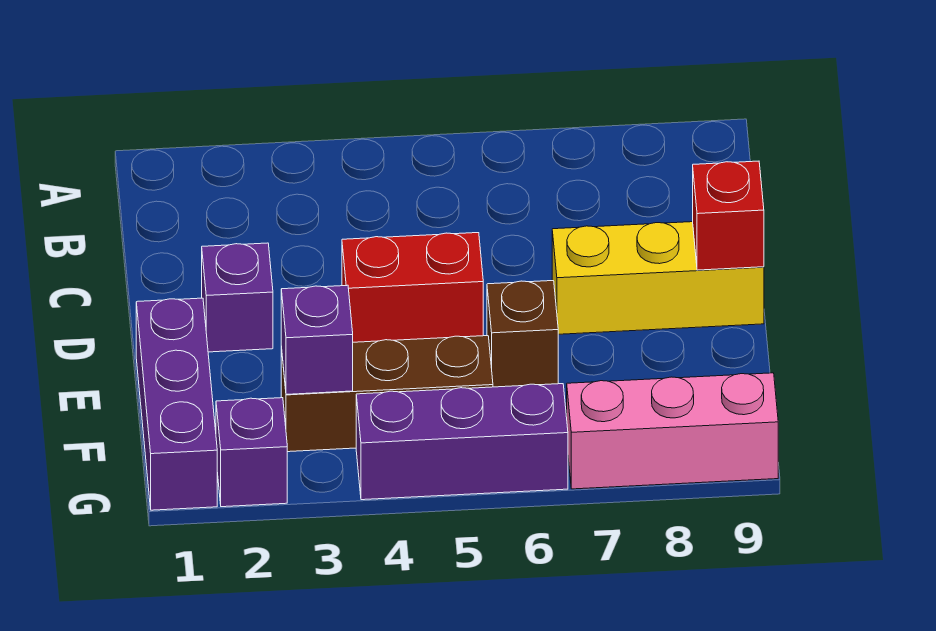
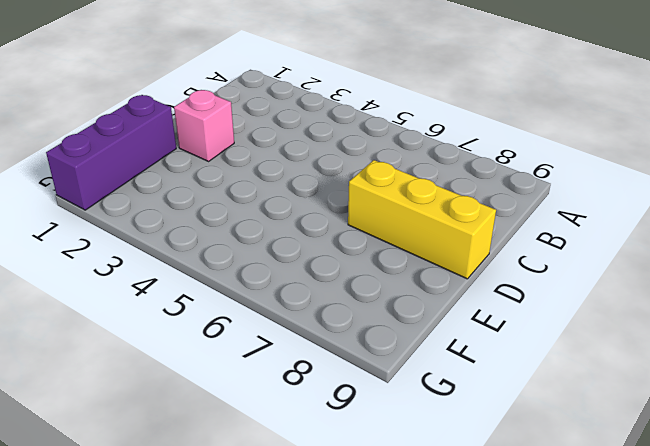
pink 1x1 brick [174,90,234,161] -> purple 1x1 brick [202,243,273,352]
none -> red 1x2 brick [342,233,483,342]
none -> brown 1x1 brick [487,281,558,387]

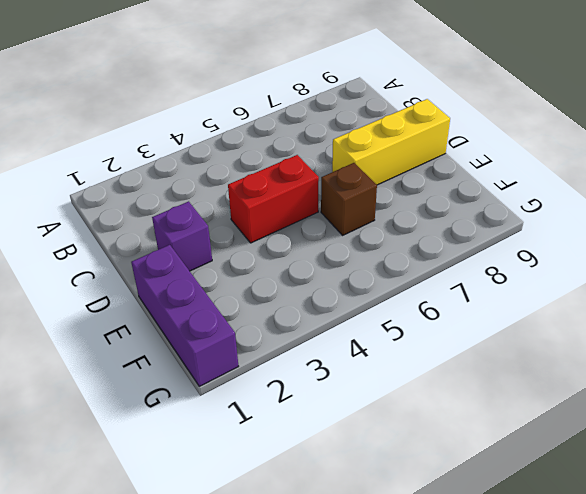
none -> brown 1x3 brick [281,336,493,452]
none -> purple 1x1 brick [216,398,287,507]

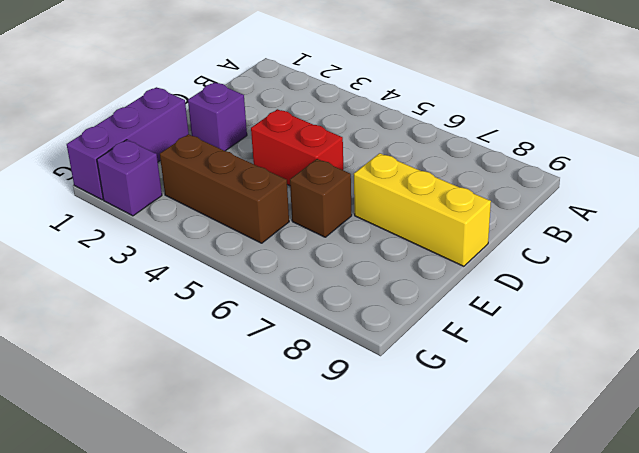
none -> purple 1x3 brick [356,384,568,500]
none -> pink 1x3 brick [567,373,778,489]

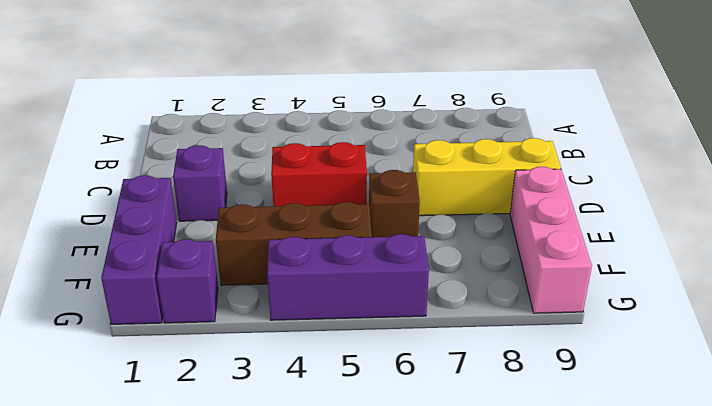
pink 1x3 brick [510,167,592,313] -> pink 1x3 brick turned to [567,373,778,489]
none -> red 1x1 brick [693,161,764,270]
none -> purple 1x1 brick [281,285,353,394]

